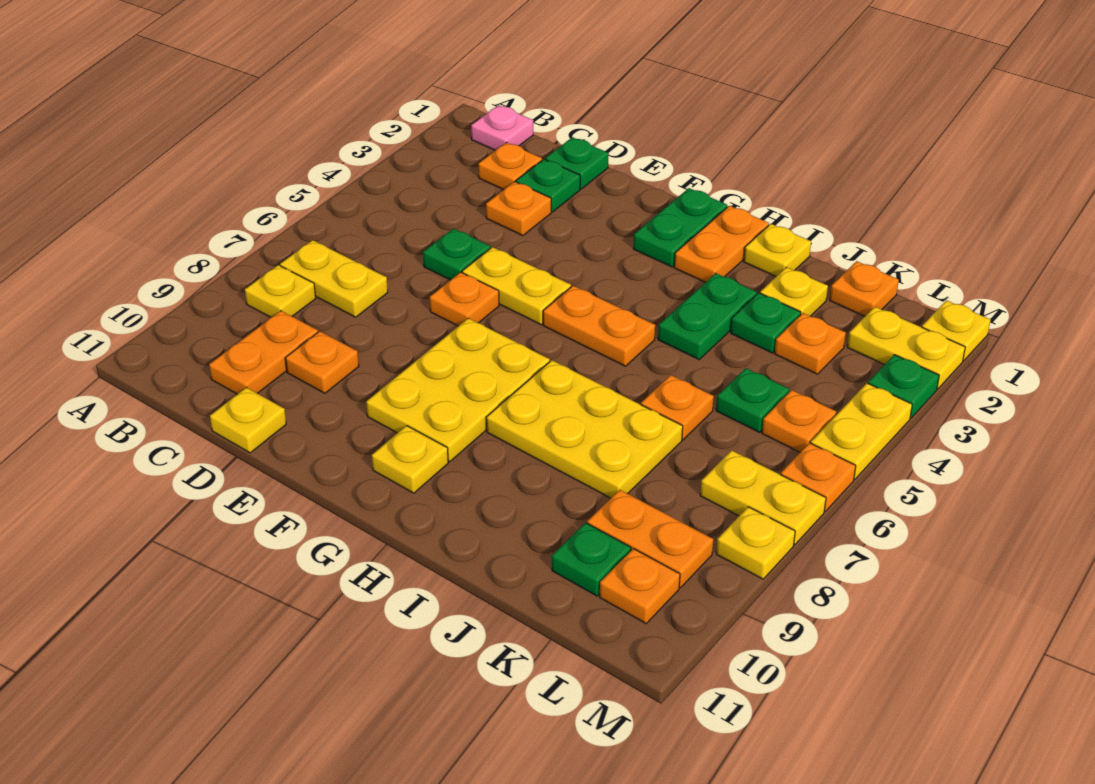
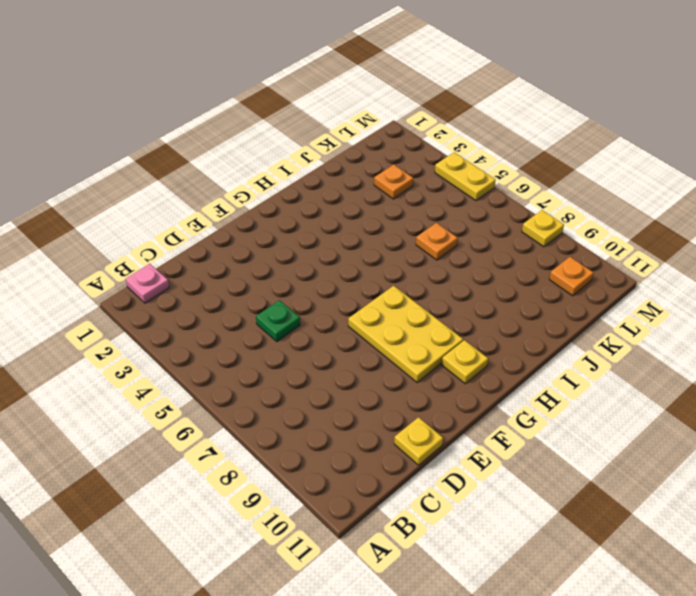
none -> yellow 1x2 plate [280,240,388,317]
none -> yellow 1x1 plate [245,265,316,317]
none -> orange 1x1 plate [478,142,542,190]
none -> orange 1x2 plate [209,311,318,394]

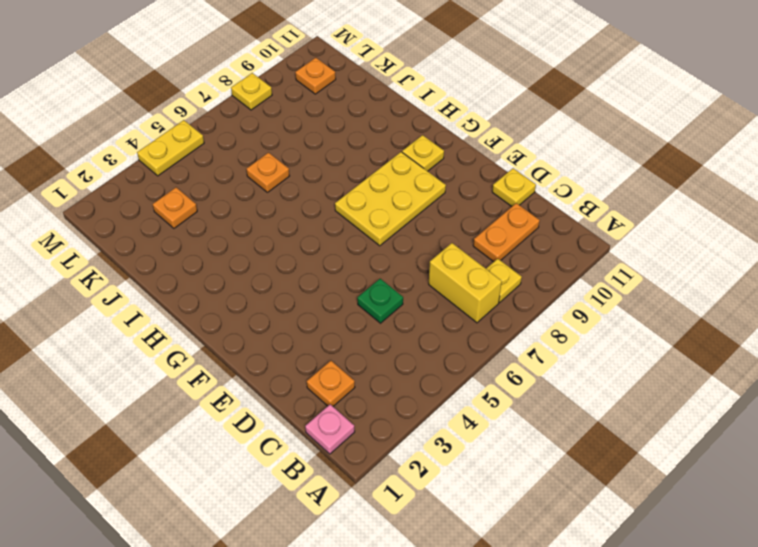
yellow 1x2 brick [429,243,502,323] -> yellow 1x2 plate [280,240,388,317]
none -> green 1x1 plate [545,137,609,189]
none -> green 1x1 plate [516,159,580,212]
none -> orange 1x1 plate [486,182,551,236]
none -> orange 1x1 plate [286,331,359,393]

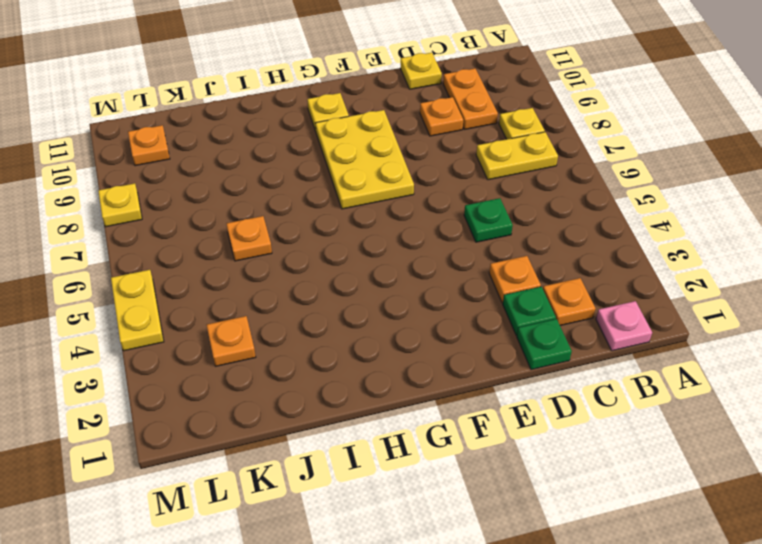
none -> yellow 1x2 plate [462,247,571,325]
none -> orange 1x1 plate [430,272,499,326]
none -> green 1x2 plate [633,188,727,267]
none -> orange 1x2 plate [543,286,655,366]

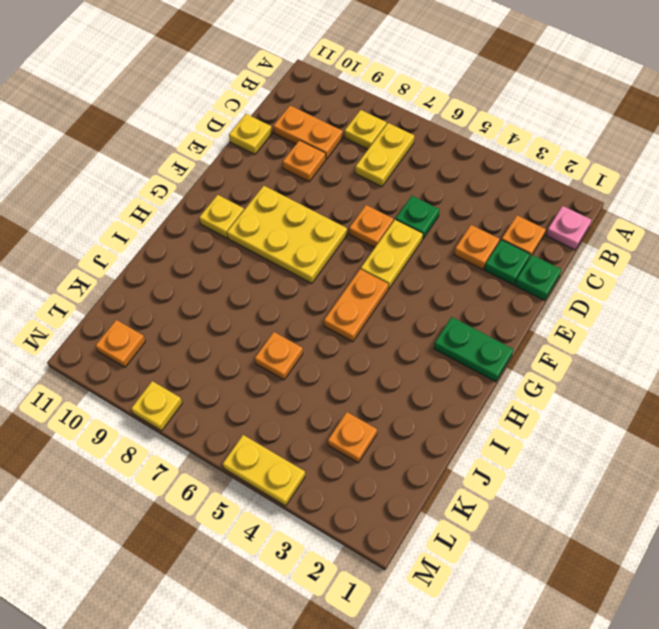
none -> orange 1x2 plate [674,206,769,282]
none -> yellow 2x3 plate [486,360,683,498]
none -> yellow 1x1 plate [744,224,811,276]
none -> green 1x2 plate [658,273,757,359]

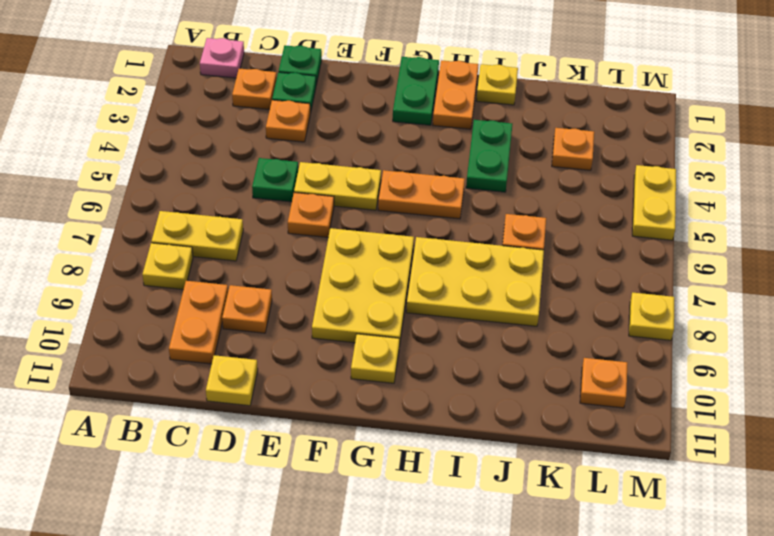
none -> yellow 1x1 plate [760,267,828,316]
none -> green 1x1 plate [731,293,801,353]
none -> orange 1x1 plate [830,261,899,316]
none -> green 1x1 plate [716,368,789,432]

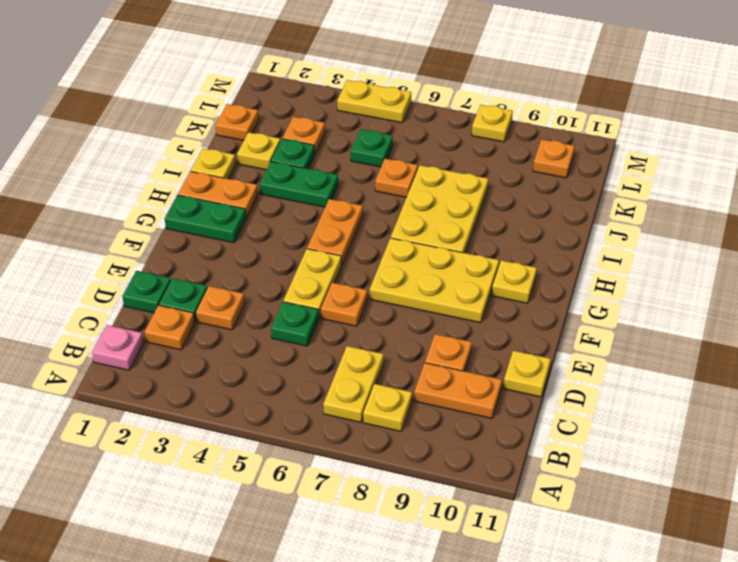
none -> orange 1x2 plate [587,490,714,588]
none -> green 1x1 plate [552,523,631,596]
none -> yellow 1x2 plate [847,307,965,389]
none -> orange 1x1 plate [762,390,836,452]

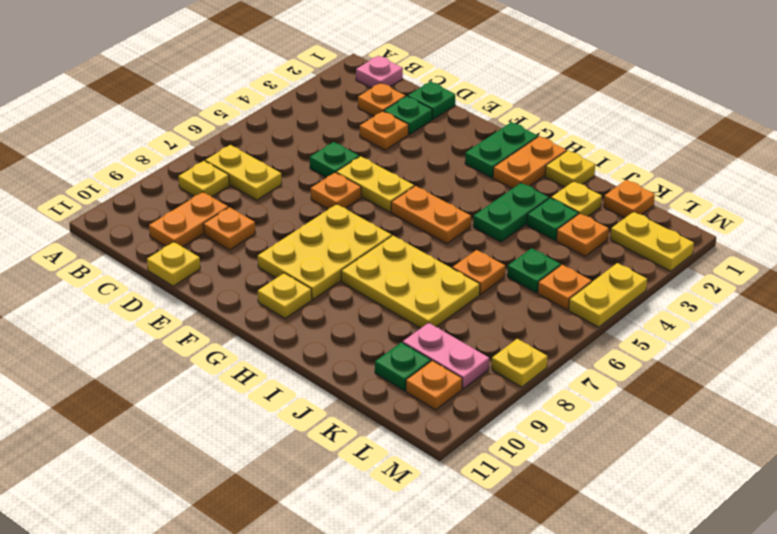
pink 1x2 plate [403,323,489,389] -> orange 1x2 plate [587,490,714,588]
none -> yellow 1x2 plate [700,450,826,545]
none -> yellow 1x1 plate [922,300,990,361]
none -> green 1x1 plate [868,355,939,418]
none -> orange 1x1 plate [781,443,856,511]

